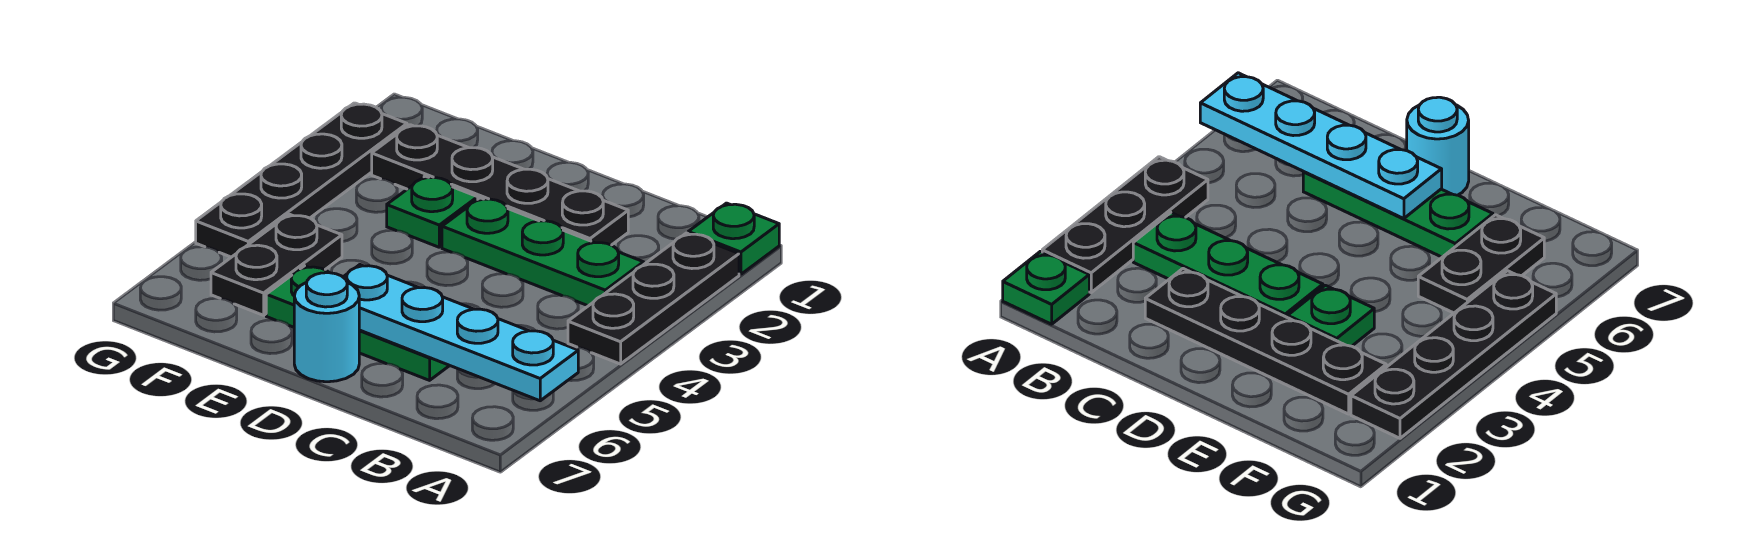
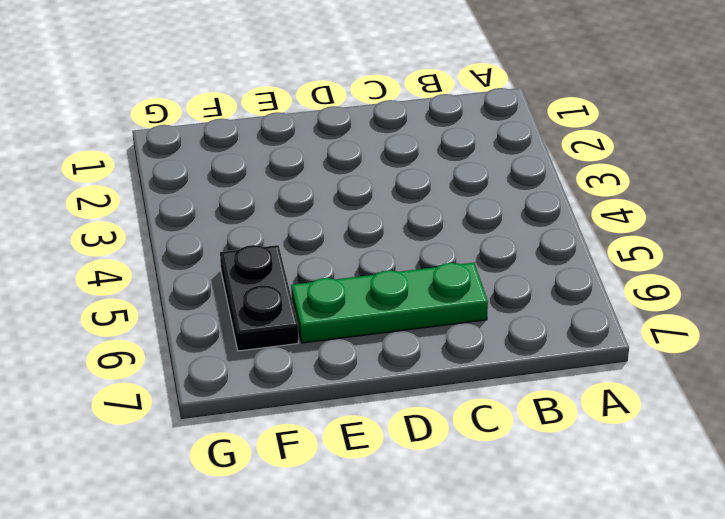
none -> green 1x1 plate [688,203,779,274]
none -> black 1x3 plate [568,233,739,364]

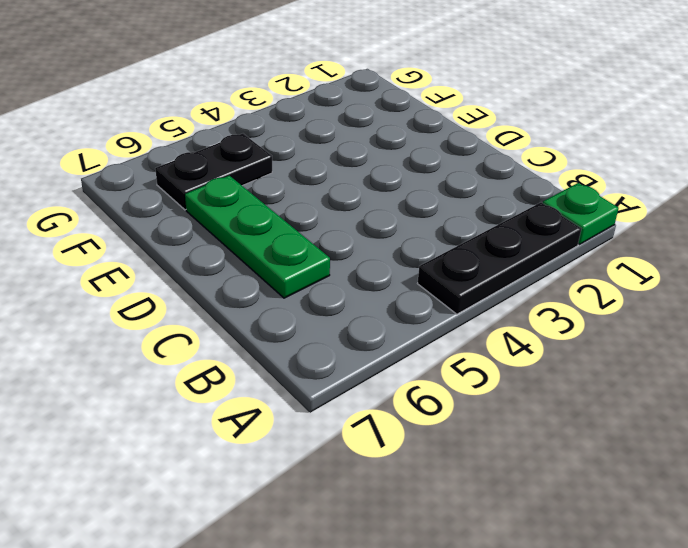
none -> green 1x3 plate [442,198,644,306]
none -> black 1x4 plate [372,125,628,245]

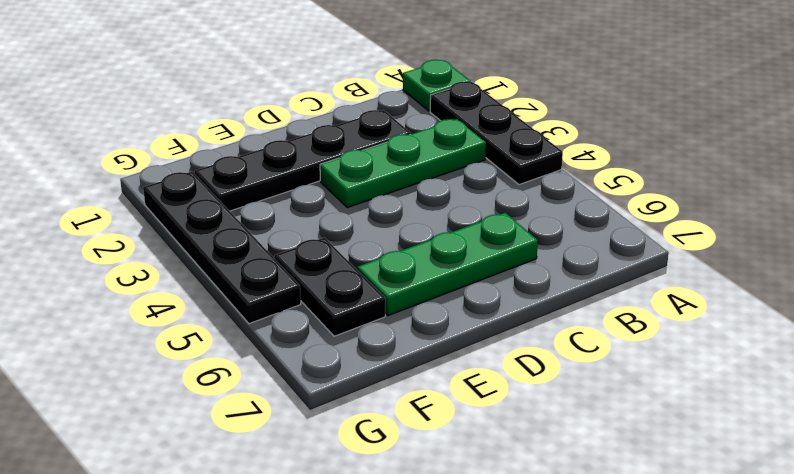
none -> cyan 1x1 round brick [294,273,359,382]
none -> green 1x1 plate [387,176,478,247]

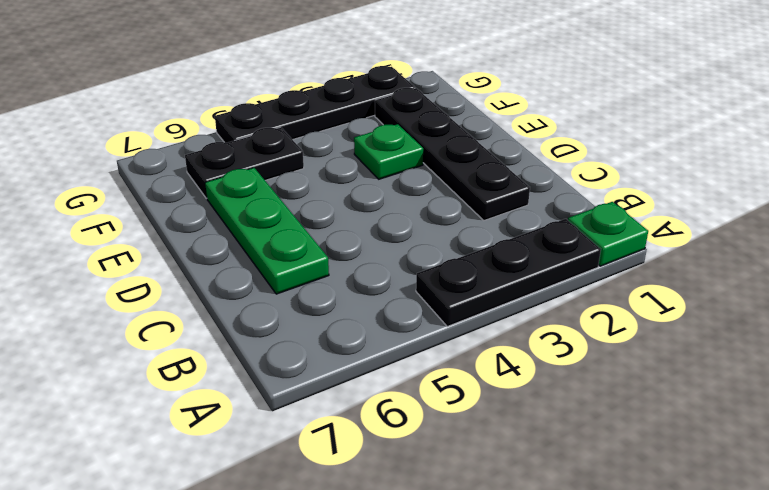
none -> green 1x3 plate [442,198,644,306]
none -> cyan 1x1 round brick [294,273,359,382]

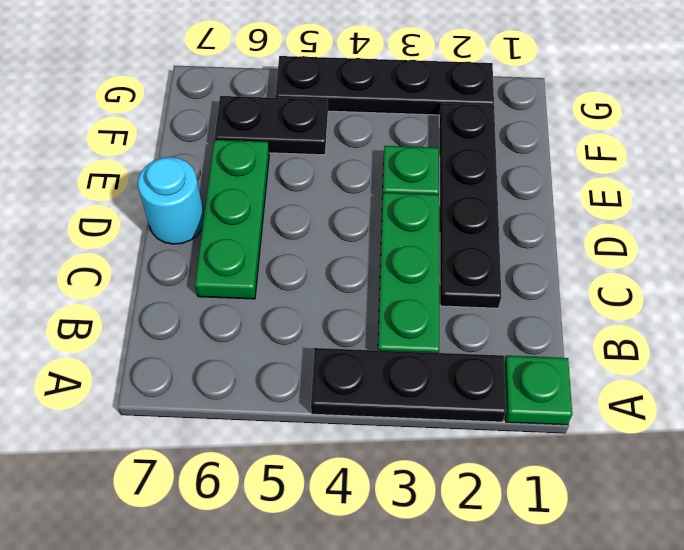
none -> cyan 1x4 plate [343,265,578,401]

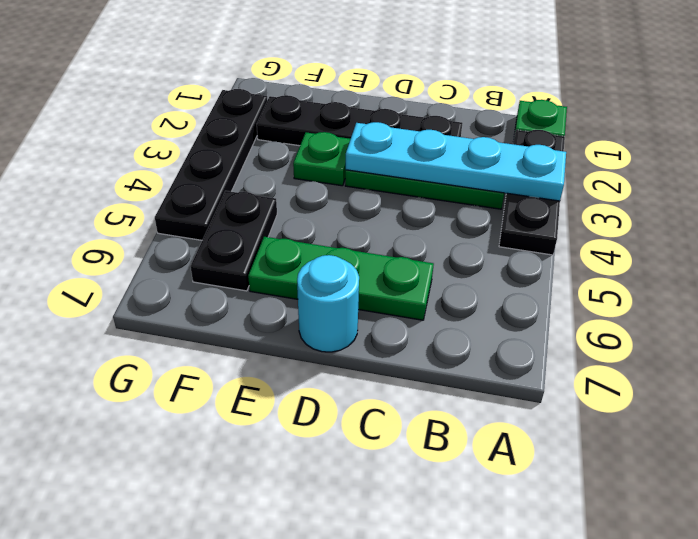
cyan 1x4 plate [346,122,566,201] -> cyan 1x4 plate moved to [343,265,578,401]

